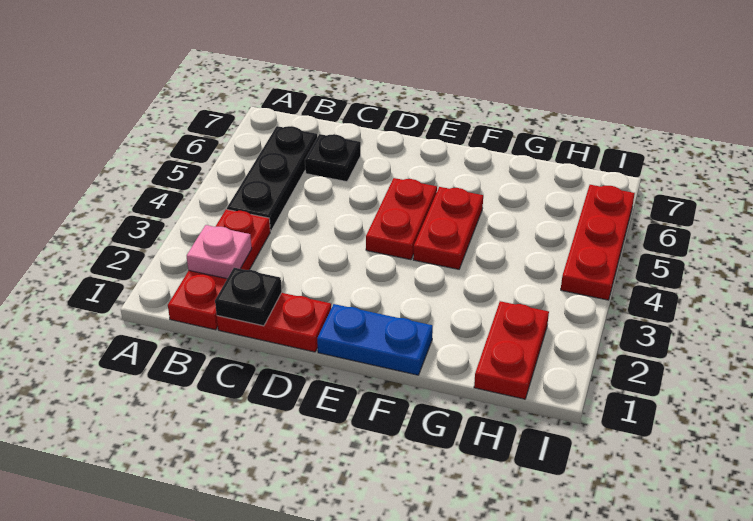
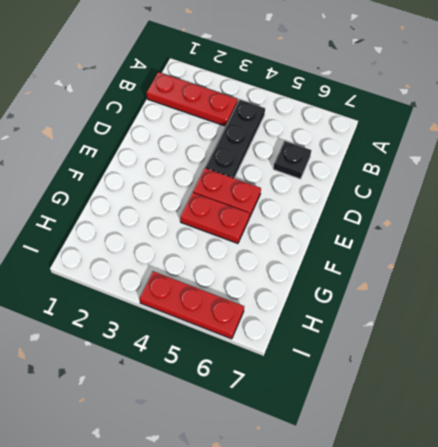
black 1x3 plate [205,99,265,178] -> black 1x3 plate turned to [227,126,317,231]
none -> red 1x2 plate [217,293,331,352]
none -> blue 1x2 plate [317,304,433,375]

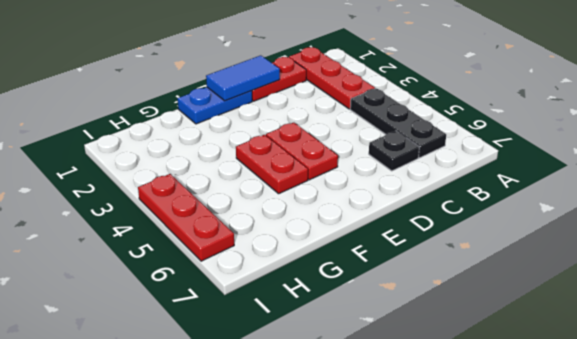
blue 1x2 tile [206,55,280,101] -> none
none -> red 1x2 plate [474,301,549,399]
none -> pink 1x1 plate [187,225,252,279]

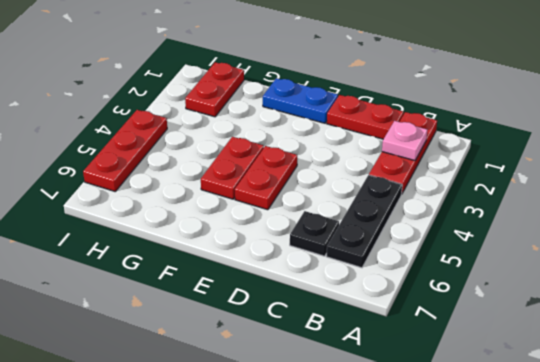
none -> black 1x1 plate [215,268,282,326]

